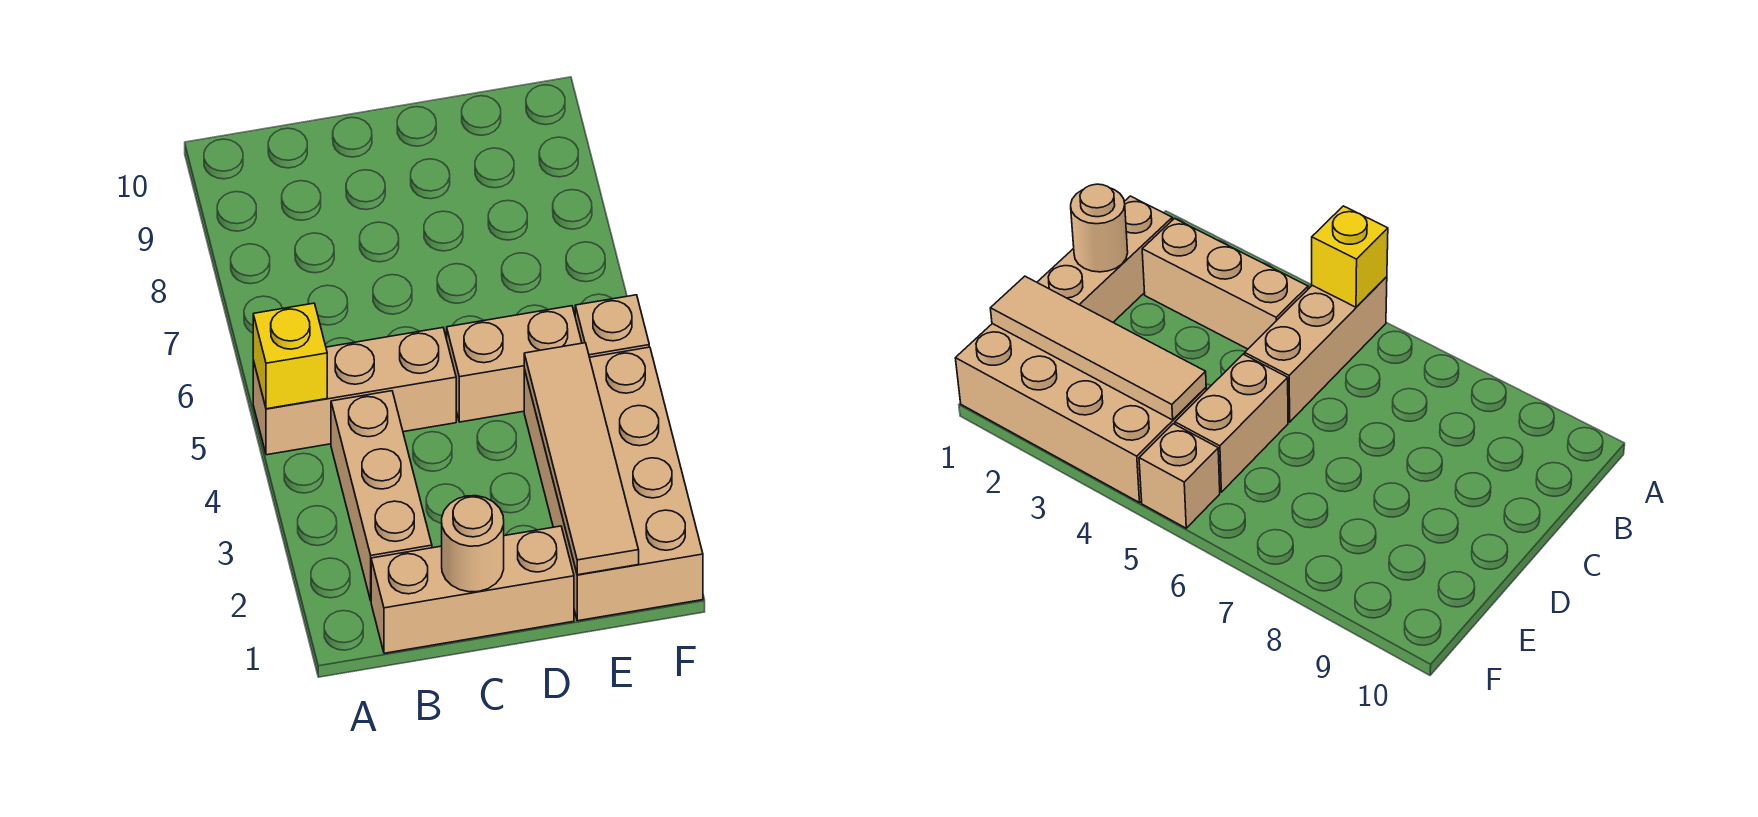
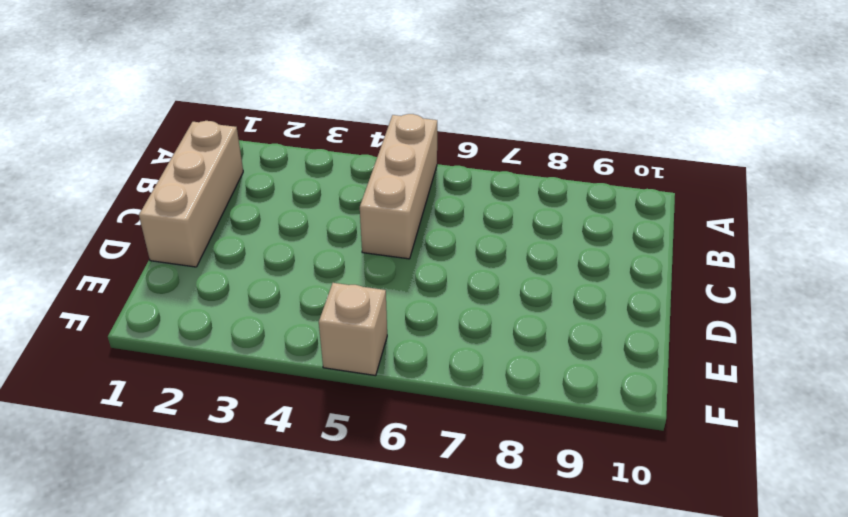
none -> tan 1x3 brick [331,391,432,601]
none -> tan 1x2 brick [447,306,582,422]

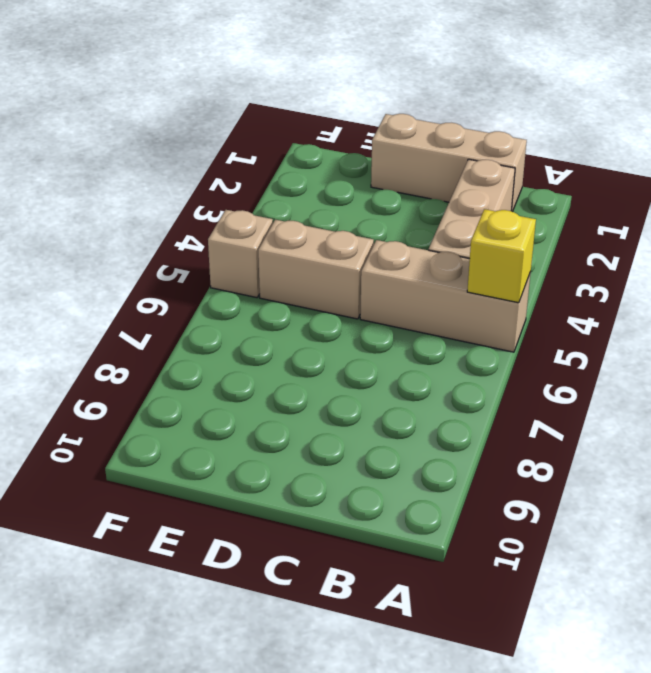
none -> tan 2x4 brick [524,347,703,621]
none -> tan 1x1 round brick [442,496,504,592]

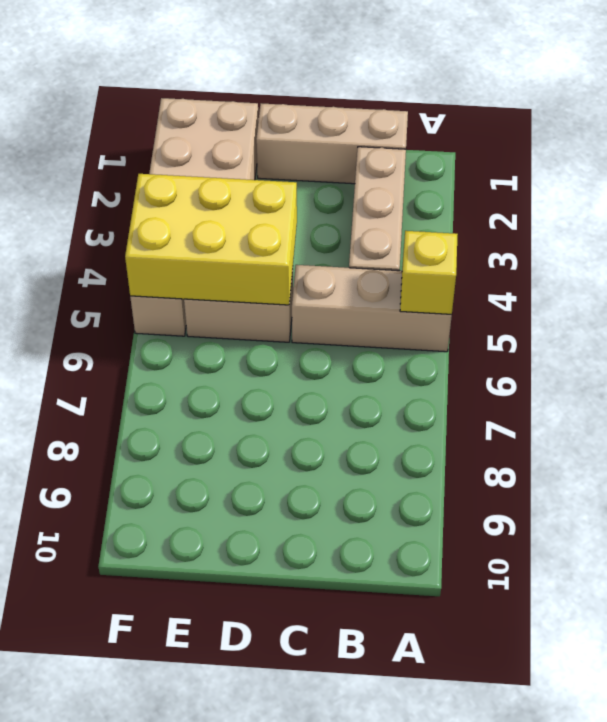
yellow 2x3 brick [125,174,297,305] -> tan 1x4 tile [524,343,639,575]
none -> tan 1x1 round brick [442,496,504,592]

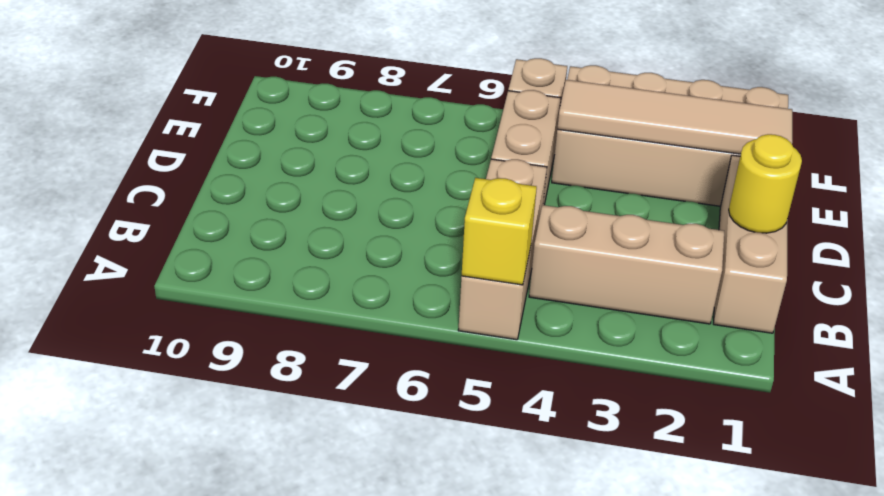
yellow 1x1 round brick [729,134,802,233] -> tan 1x1 round brick [442,496,504,592]

